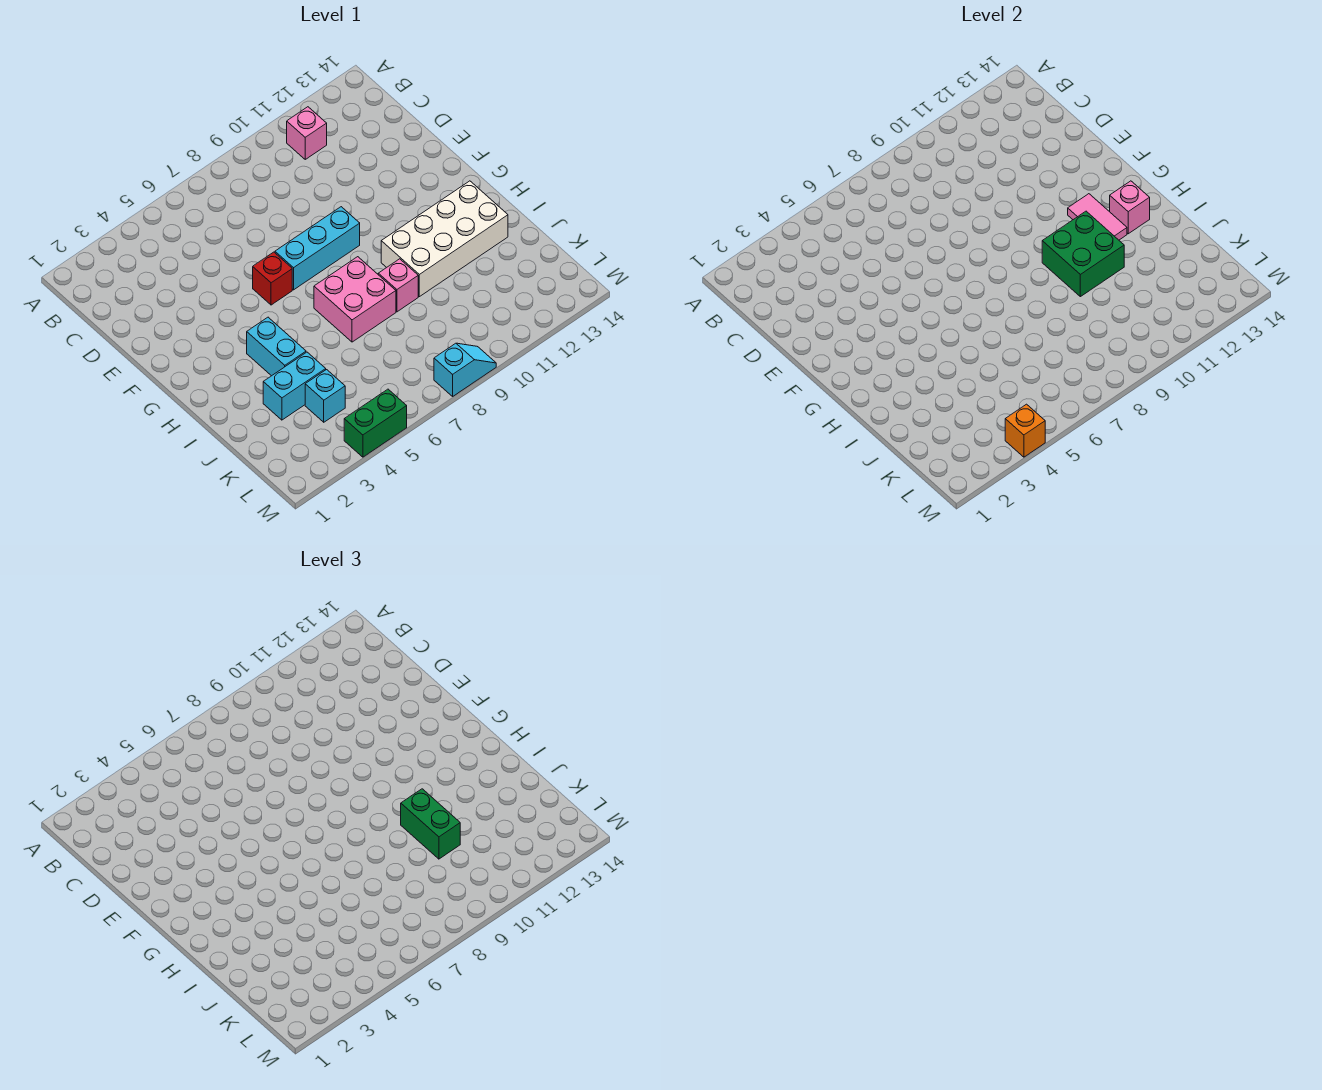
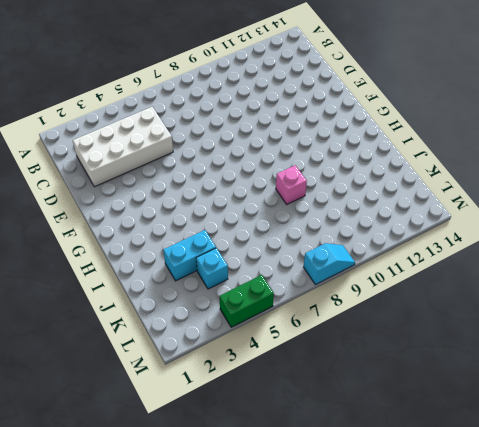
white 2x4 brick [73,107,173,187] -> white 2x4 brick moved to [381,181,508,297]
none -> pink 1x1 brick [287,107,327,159]
none -> red 1x1 brick [253,252,292,305]
none -> cyan 1x3 brick [275,207,360,290]

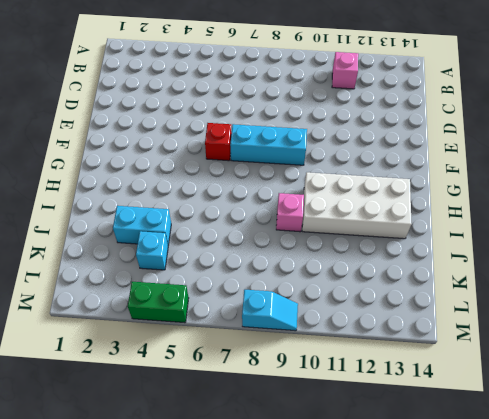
none -> cyan 1x2 brick [247,317,306,376]
none -> pink 2x2 brick [314,257,396,342]
none -> pink 1x2 tile [1068,194,1127,240]

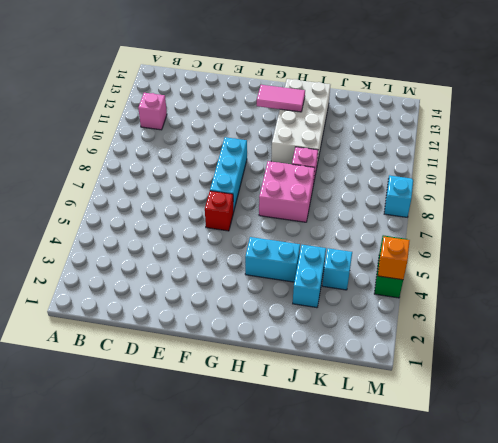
none -> green 2x2 brick [1042,211,1124,297]
none -> pink 1x1 brick [1110,181,1150,234]
none -> green 1x2 brick [401,789,460,859]

